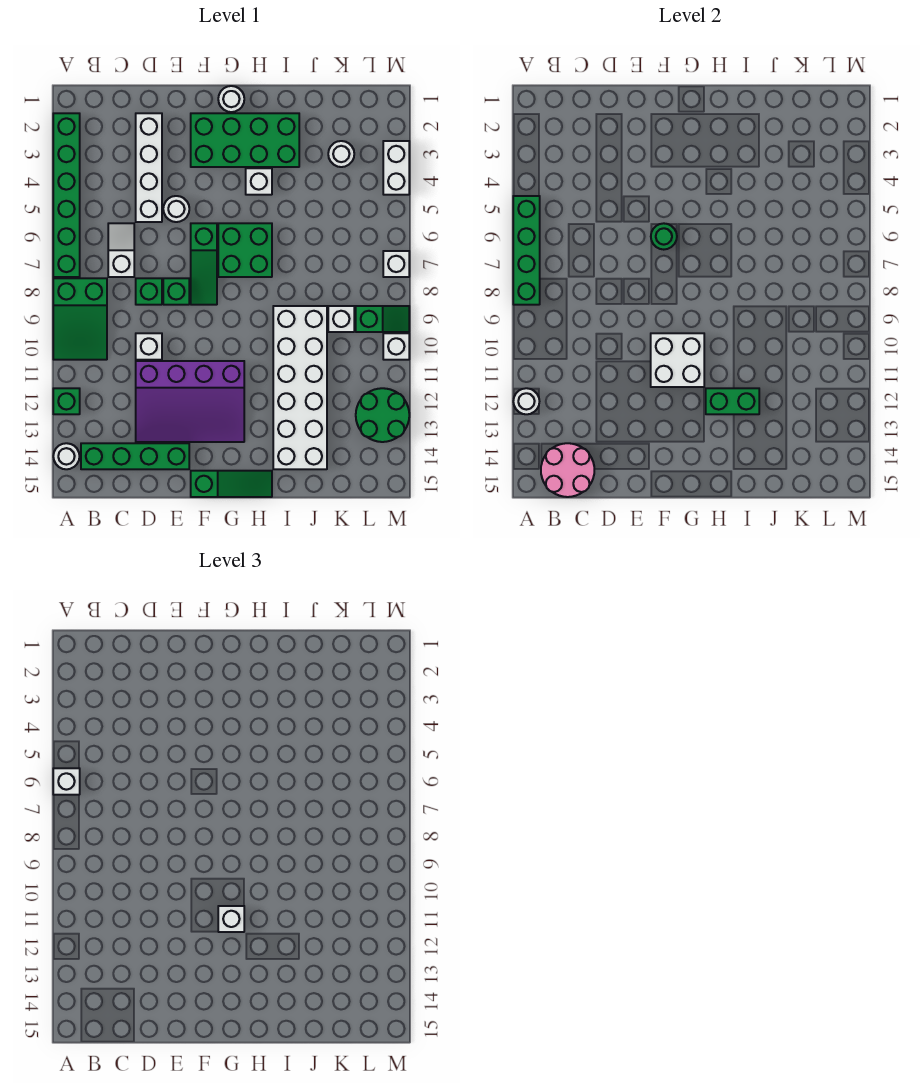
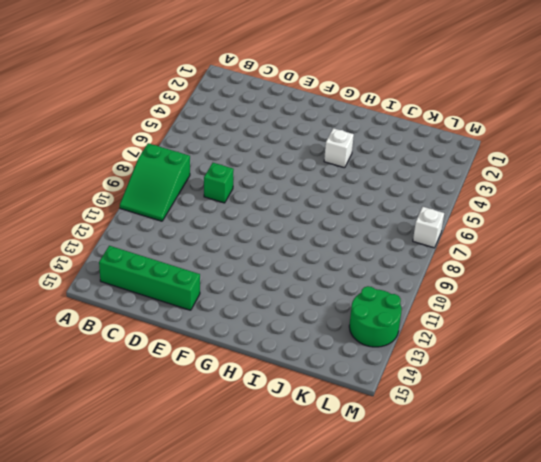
none -> green 1x6 brick [53,113,80,277]
none -> green 1x1 brick [53,388,80,414]
none -> white 1x1 round brick [53,443,79,469]
none -> white 1x2 slope [108,223,134,277]

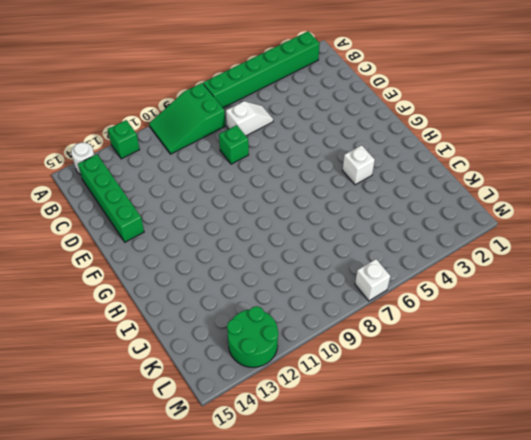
none -> white 1x4 brick [136,113,162,222]
none -> white 1x1 brick [136,333,162,360]
none -> purple 3x4 slope [136,361,244,442]
none -> white 1x1 round brick [163,196,189,222]

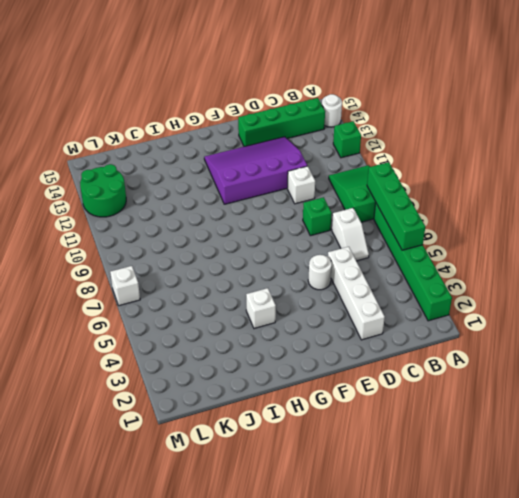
none -> green 1x1 brick [163,278,189,305]
none -> green 2x4 brick [191,113,299,167]
none -> green 1x3 slope [191,223,217,305]
none -> green 1x3 slope [191,471,272,497]

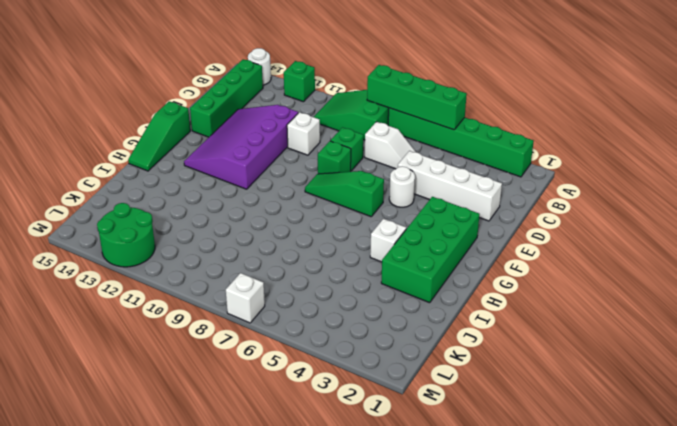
none -> white 1x1 round brick [218,86,244,112]
none -> green 2x2 brick [218,223,272,277]
none -> white 2x6 brick [273,306,327,469]
none -> white 1x1 round brick [328,141,354,167]

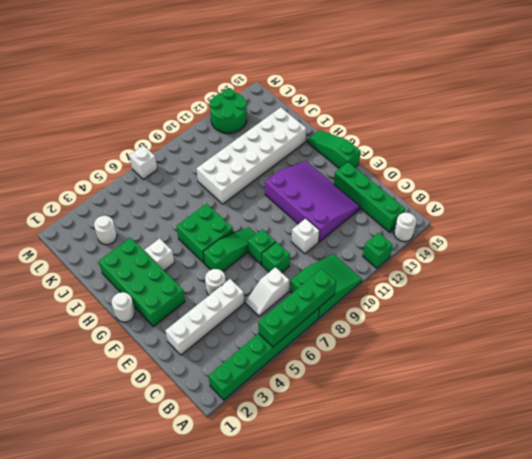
none -> white 1x1 brick [328,306,354,332]
none -> green 1x2 slope [356,306,409,332]
none -> white 1x2 brick [383,141,409,195]
none -> white 1x1 brick [383,333,409,360]

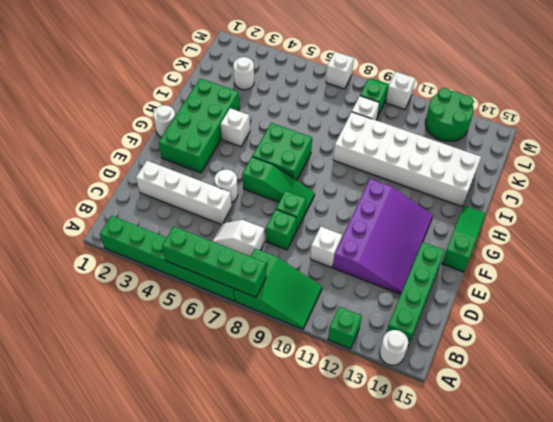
none -> white 1x2 brick [383,141,409,195]
none -> white 1x1 round brick [513,388,539,414]
none -> pink 2x2 round brick [541,443,594,497]
none -> green 1x1 round brick [651,223,677,250]

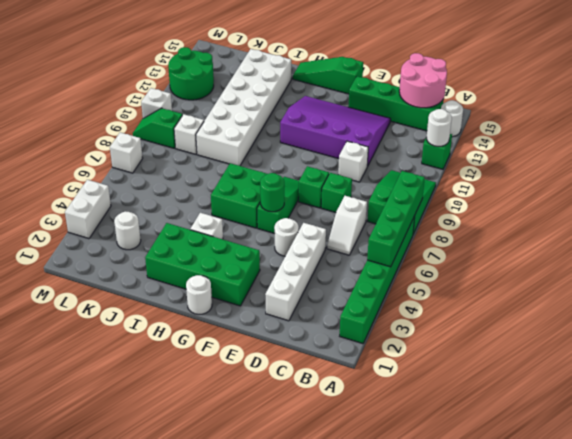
none -> white 2x2 brick [651,333,704,387]
none -> green 1x2 brick [706,388,759,414]
none -> white 1x1 brick [53,768,80,795]
none -> white 1x1 brick [218,906,244,932]

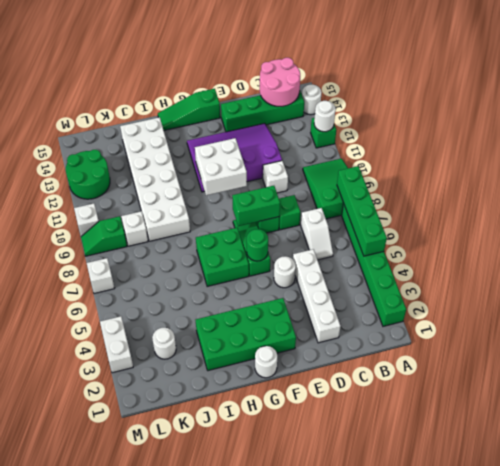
green 1x2 brick [232,186,280,226] -> green 1x2 brick moved to [706,388,759,414]
none -> white 1x1 brick [246,168,272,195]
none -> white 1x1 brick [53,768,80,795]
none -> white 1x1 brick [218,906,244,932]

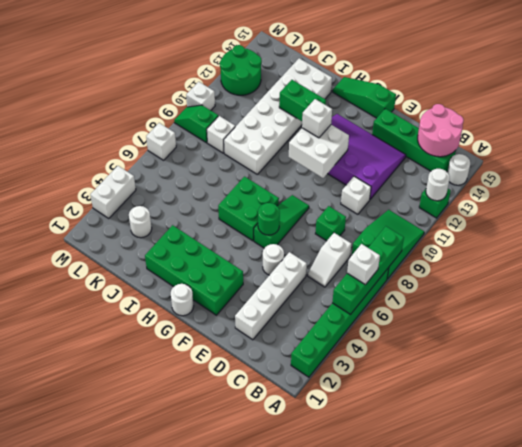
none -> green 1x1 brick [163,278,189,305]
none -> white 1x1 brick [246,168,272,195]

